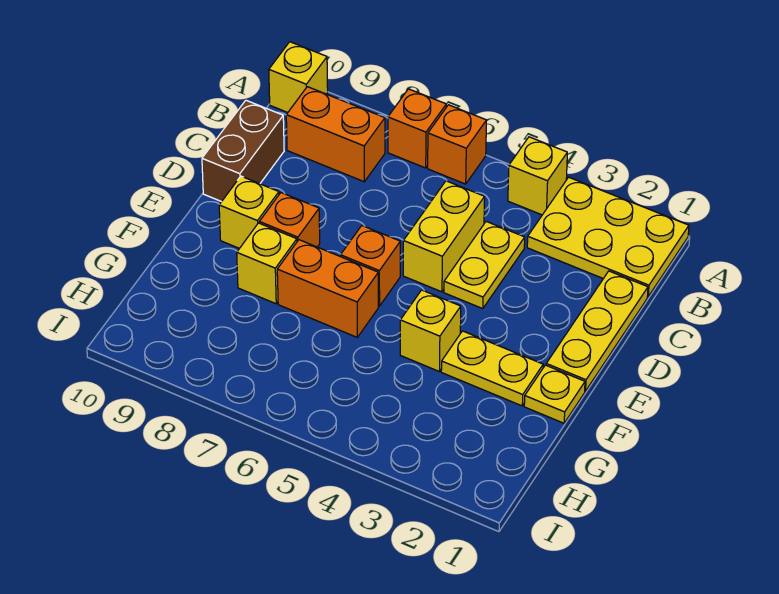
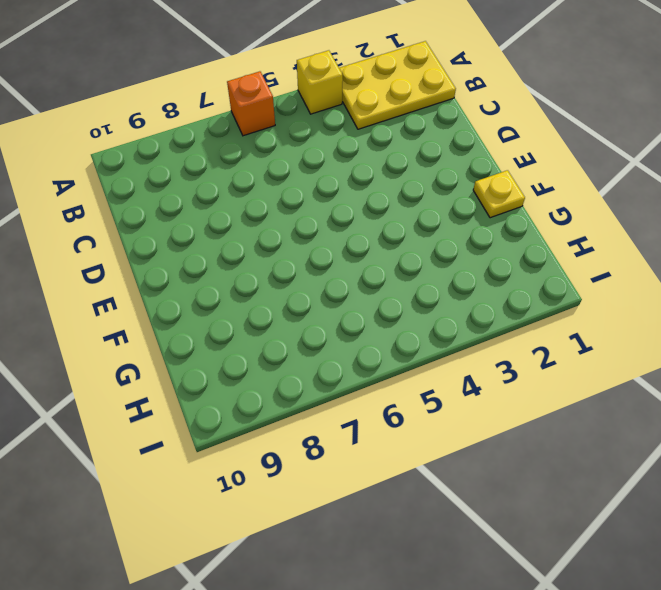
none -> orange 1x1 brick [388,89,446,168]
none -> yellow 1x1 brick [269,42,328,113]
none -> orange 1x2 brick [286,87,385,182]

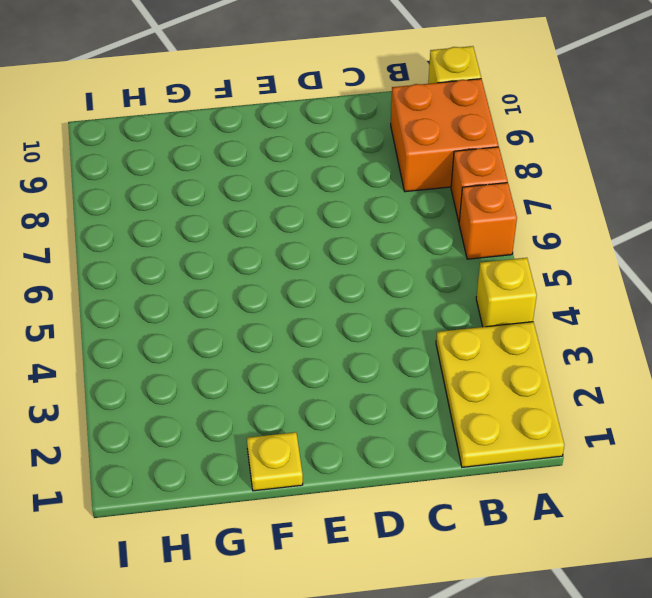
orange 2x2 brick [391,79,498,192] -> orange 1x2 brick [286,87,385,182]
none -> yellow 1x3 plate [546,271,648,391]
none -> yellow 1x2 plate [444,221,525,309]
none -> yellow 1x2 brick [403,181,485,292]

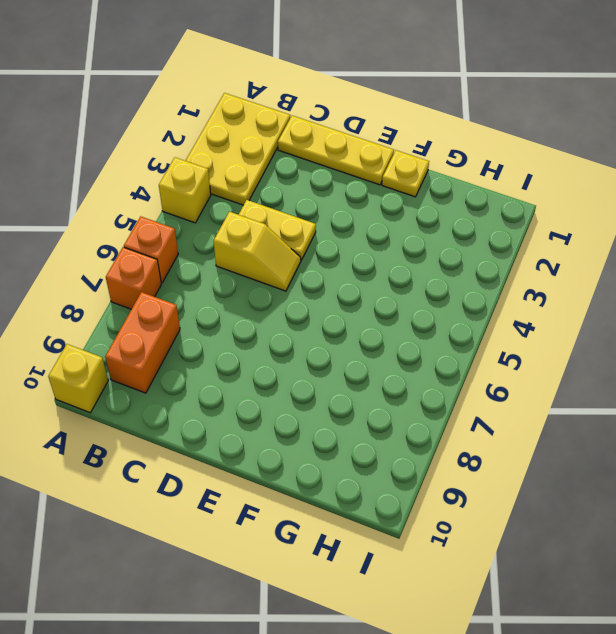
yellow 1x2 slope [214,212,301,291] -> yellow 1x2 brick [403,181,485,292]
none -> brown 1x2 brick [202,100,284,202]
none -> orange 1x1 brick [341,226,400,306]
none -> orange 1x1 brick [259,193,320,247]

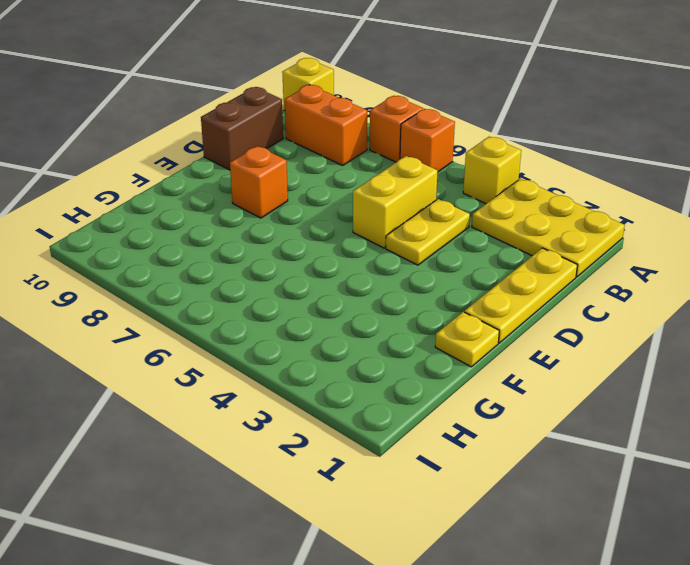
none -> orange 1x1 brick [341,226,400,306]
none -> yellow 1x1 brick [219,176,279,248]
none -> yellow 1x2 plate [441,331,543,406]

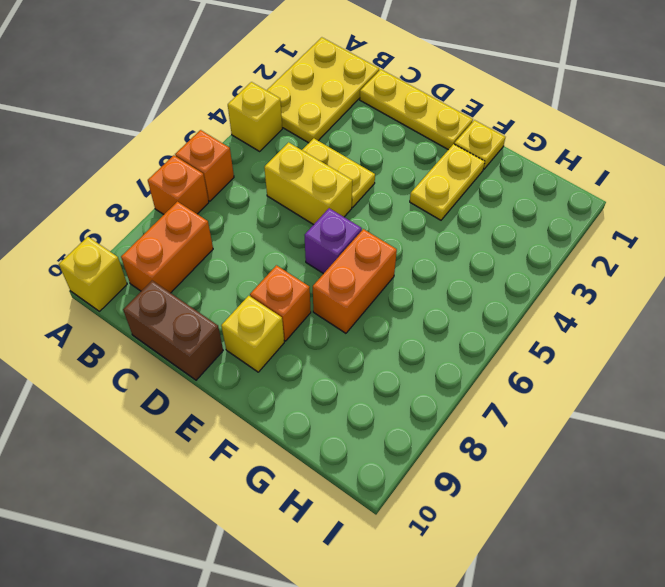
purple 1x1 brick [305,208,362,274] -> orange 1x1 brick [341,226,400,306]
none -> yellow 1x1 brick [400,290,461,371]
none -> yellow 1x1 brick [237,223,297,304]

